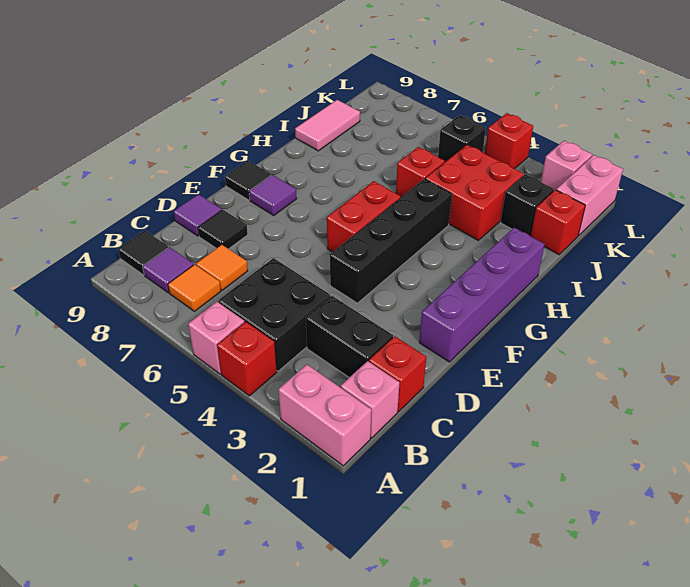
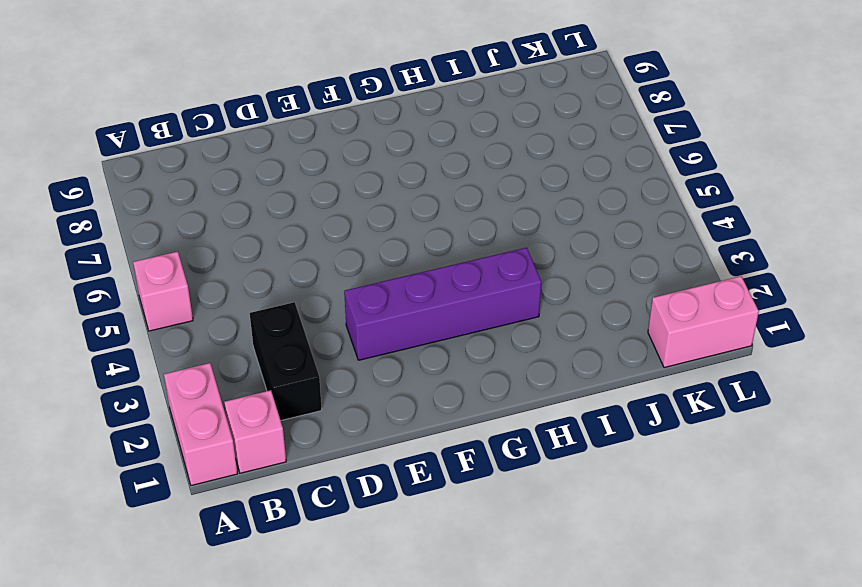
purple 1x4 brick [344,248,541,360] -> purple 1x4 brick moved to [419,228,545,362]
none -> red 1x1 brick [217,322,277,396]
none -> black 2x2 brick [218,258,330,371]
none -> orange 1x1 tile [168,265,221,311]

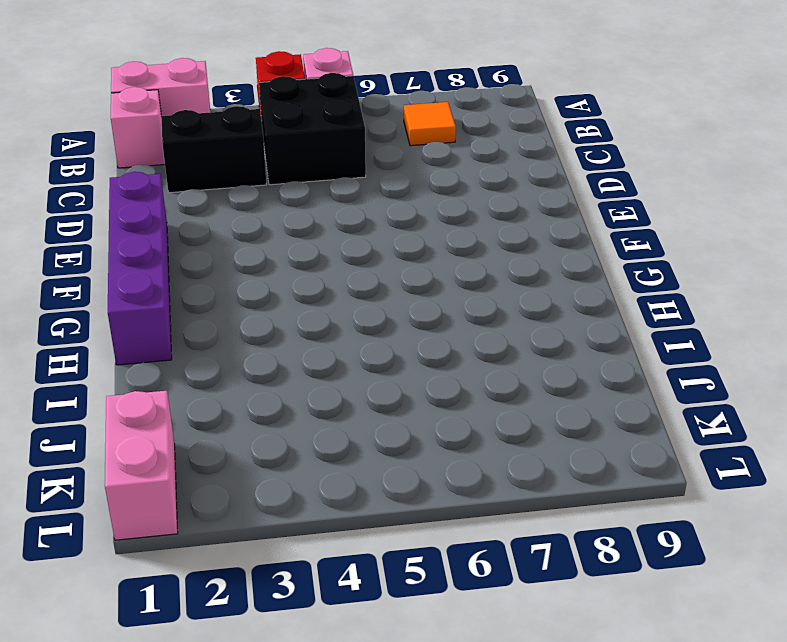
none -> purple 1x1 tile [143,247,194,293]
none -> black 1x1 tile [118,231,168,275]
none -> red 1x1 brick [369,336,426,411]

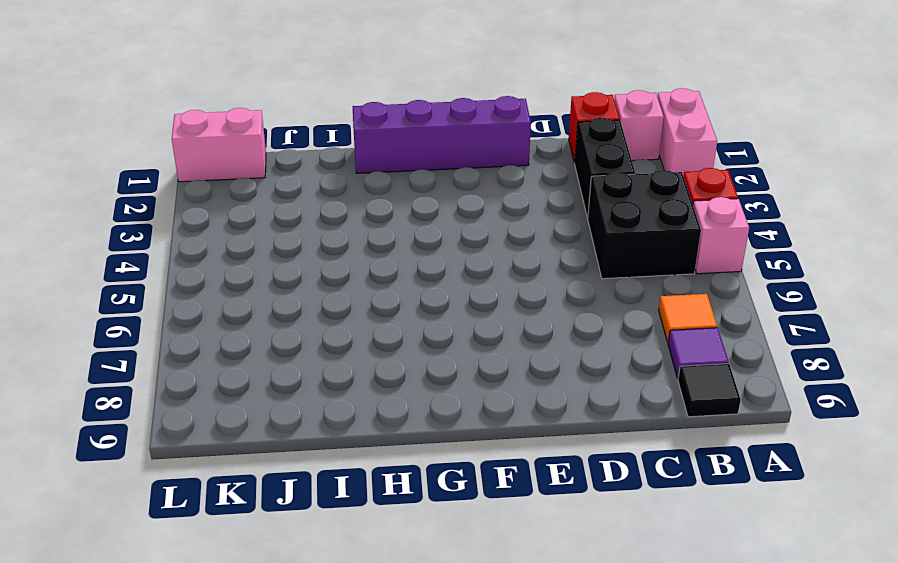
none -> orange 1x1 tile [196,245,248,290]
none -> black 1x1 tile [198,210,248,249]
none -> purple 1x1 tile [174,194,222,236]

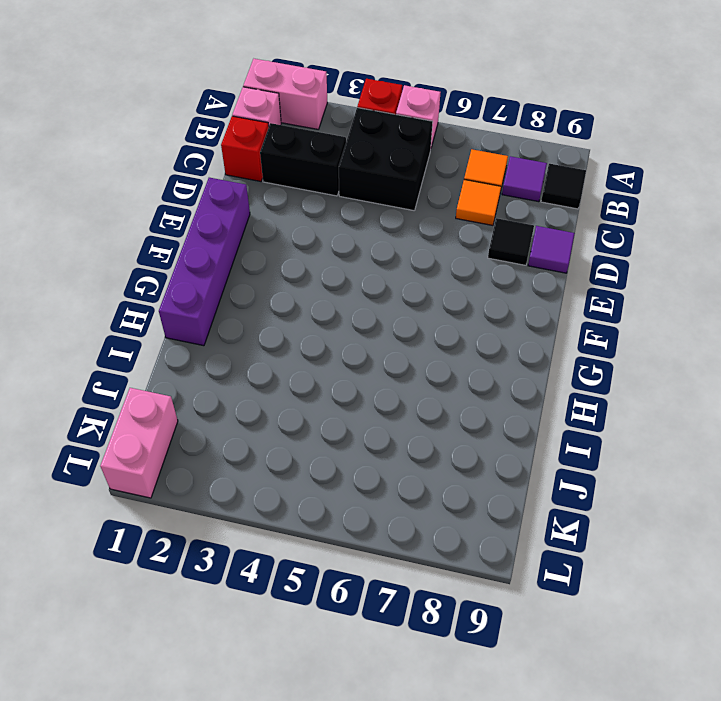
none -> black 1x4 brick [330,179,452,303]
none -> red 1x2 brick [327,181,400,252]
none -> purple 1x1 tile [249,175,297,215]

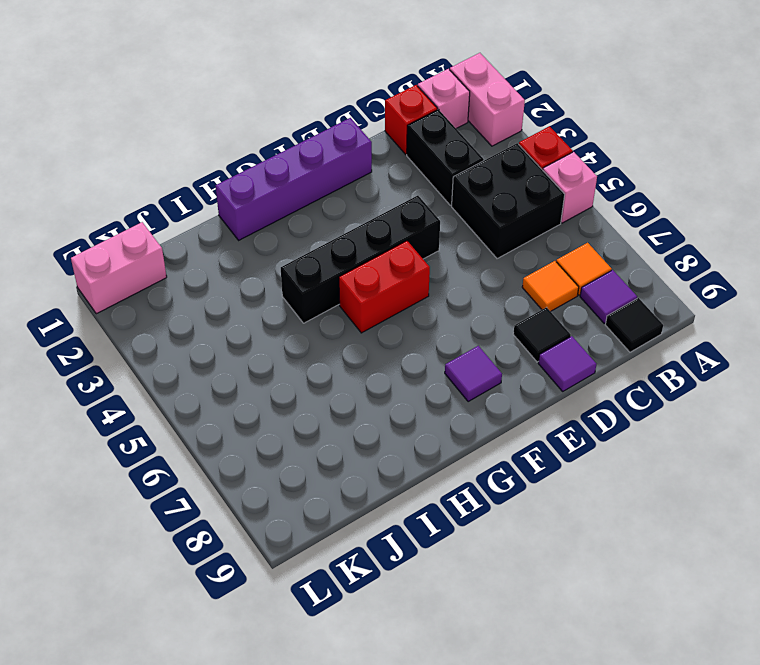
none -> black 1x1 tile [225,161,271,200]
none -> red 2x2 brick [425,145,523,240]
none -> red 1x1 brick [396,147,445,197]

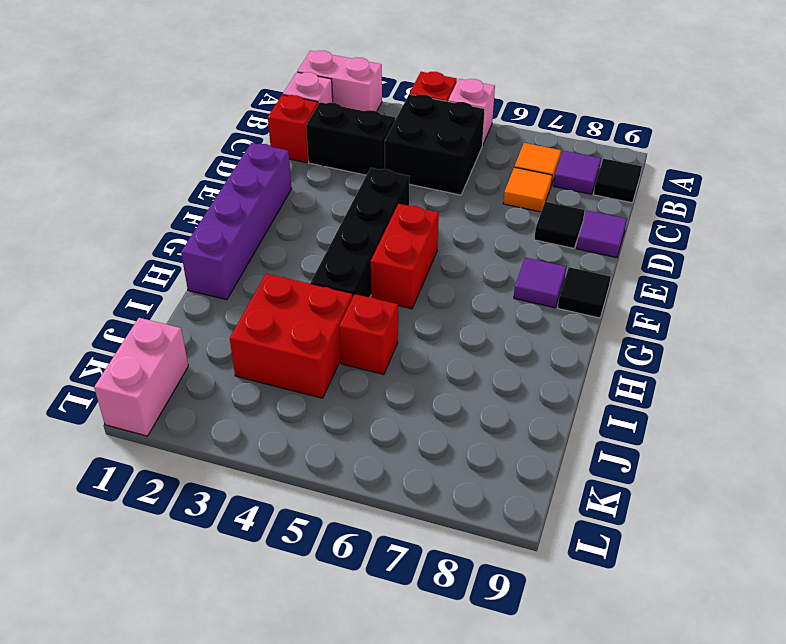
none -> pink 1x2 tile [295,100,360,151]
none -> red 1x1 brick [531,190,585,255]
none -> black 1x1 brick [501,174,554,236]

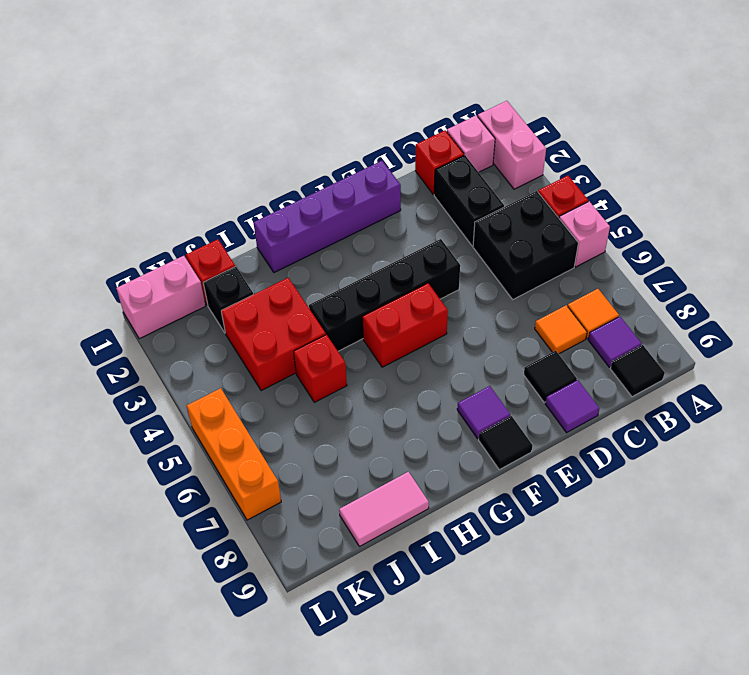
orange 1x3 brick [187,388,281,520] -> none
none -> black 1x1 brick [438,115,486,162]
none -> pink 1x1 brick [541,141,592,191]
none -> red 1x1 brick [485,113,533,169]

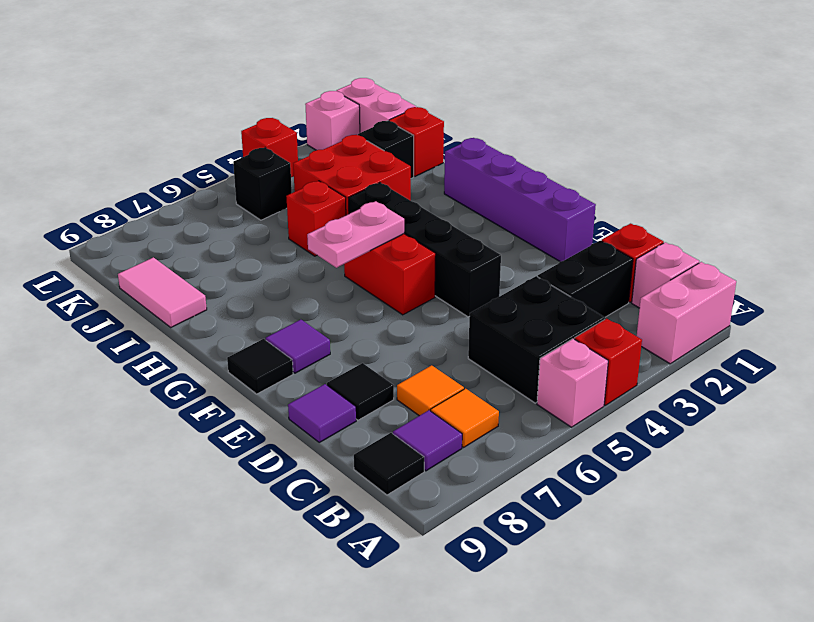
pink 1x2 plate [307,201,404,268] -> none

